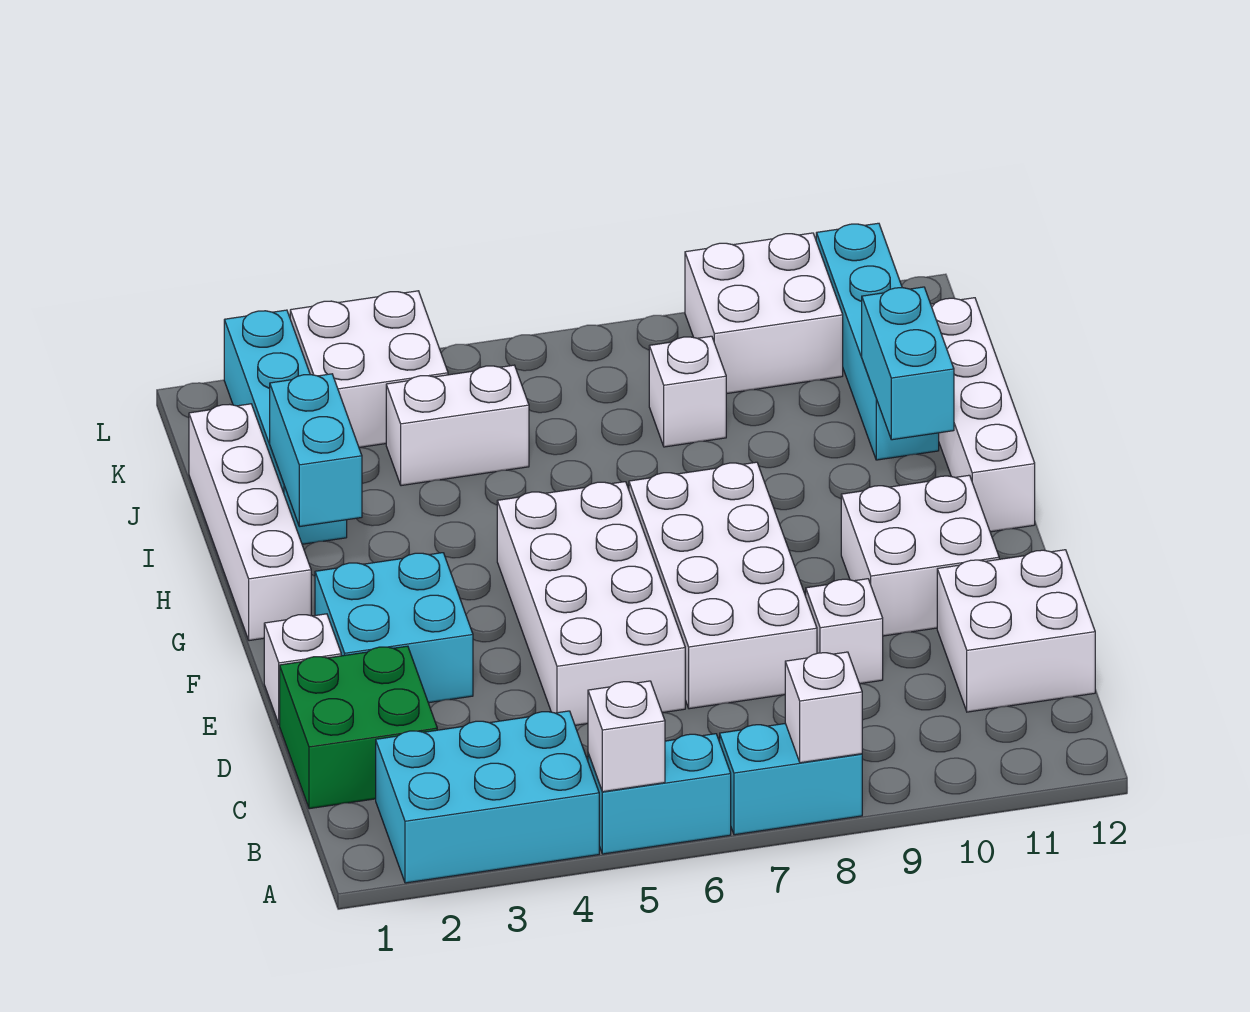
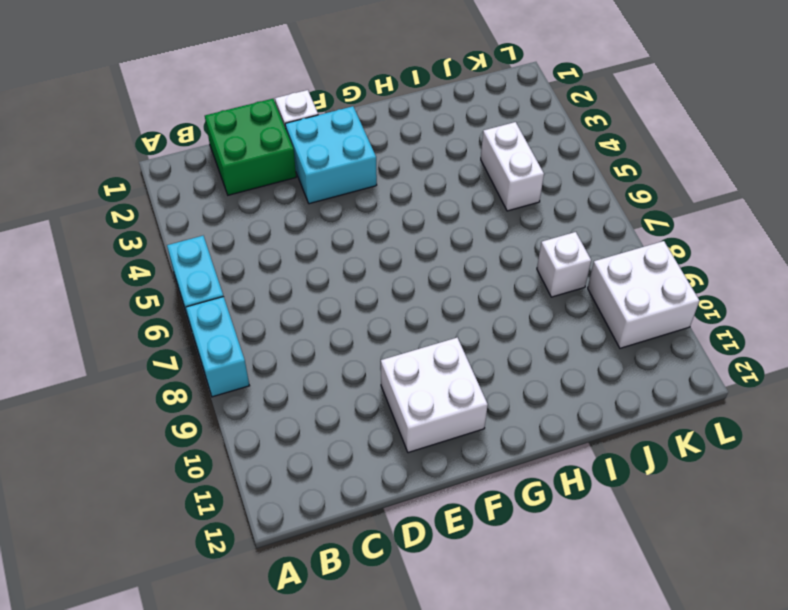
none -> cyan 2x3 brick [376,711,599,883]
none -> white 2x2 brick [937,550,1095,712]
none -> white 2x4 brick [497,482,685,725]

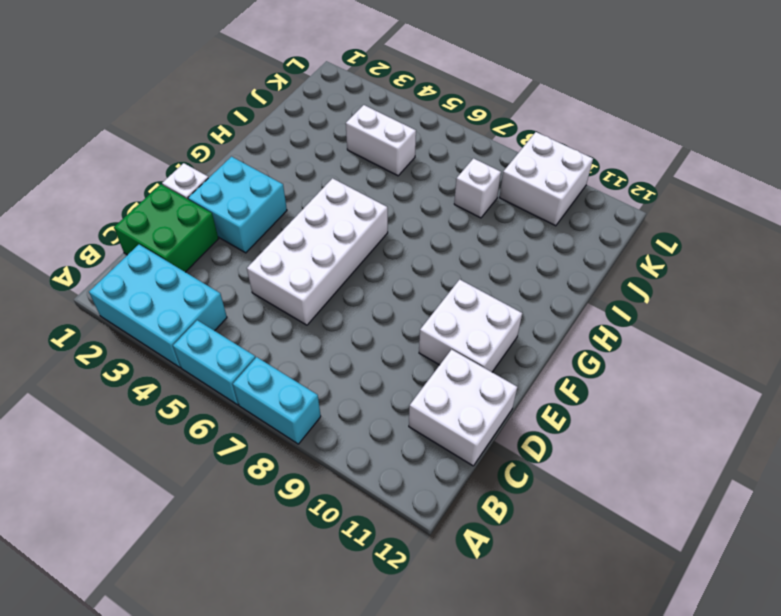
none -> white 2x4 brick [629,462,817,709]
none -> white 1x1 brick [806,579,883,684]
none -> white 1x4 brick [189,404,311,641]

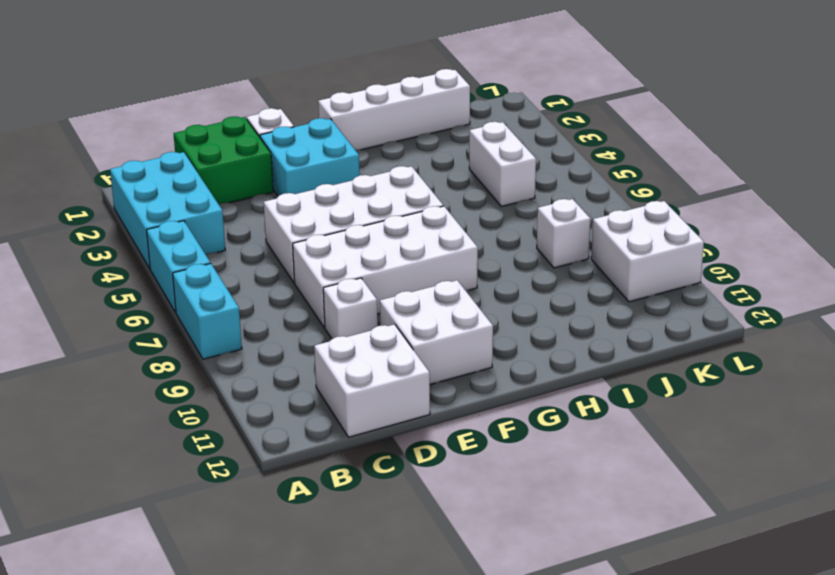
none -> white 1x4 brick [931,298,1035,532]
none -> cyan 1x4 brick [224,310,347,544]
none -> cyan 1x4 brick [816,223,939,460]

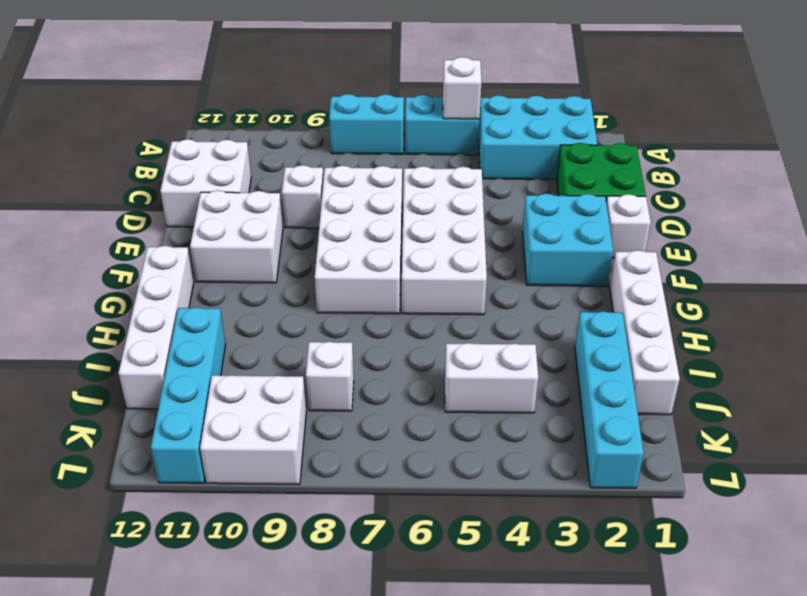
none -> white 2x2 brick [290,291,448,448]
none -> white 1x1 brick [785,652,862,763]
none -> cyan 1x2 brick [270,374,362,527]

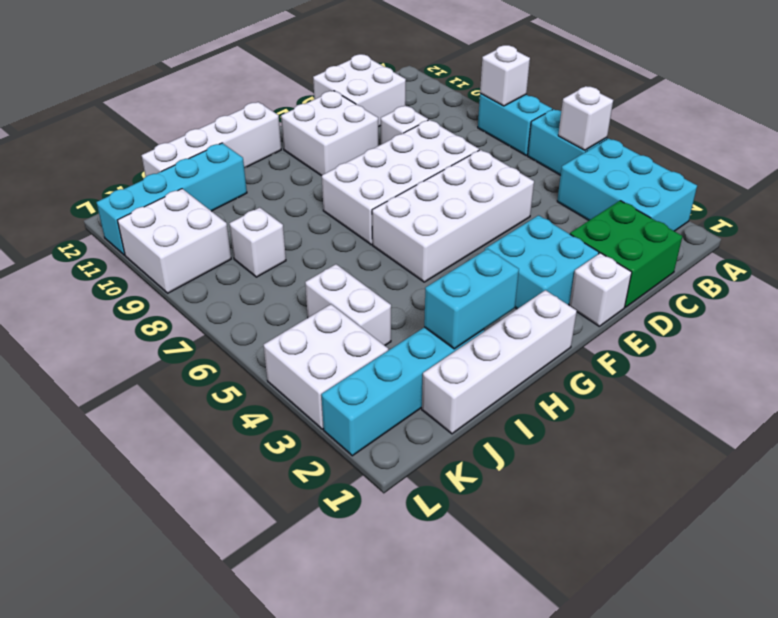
none -> cyan 1x2 brick [862,287,954,440]

